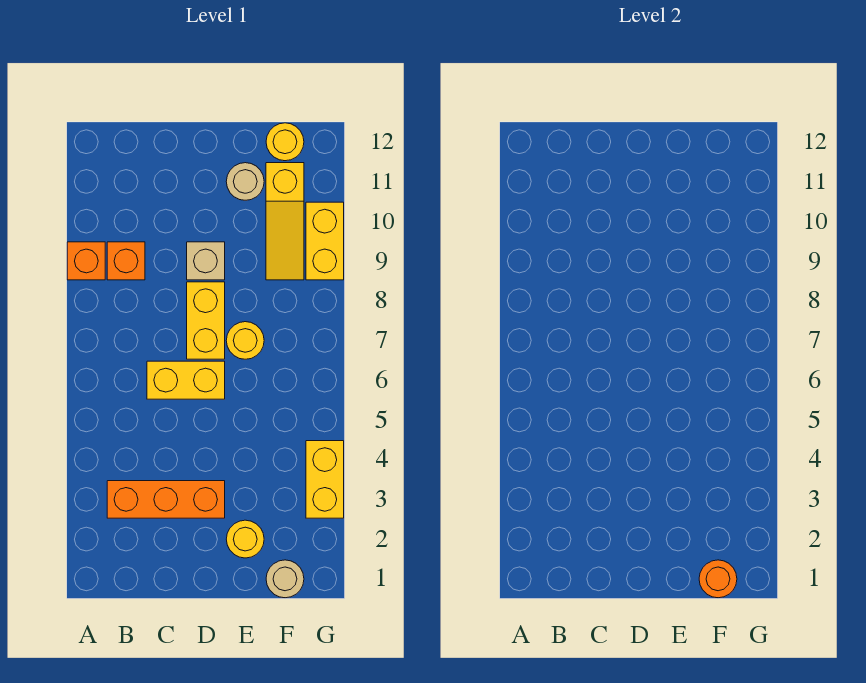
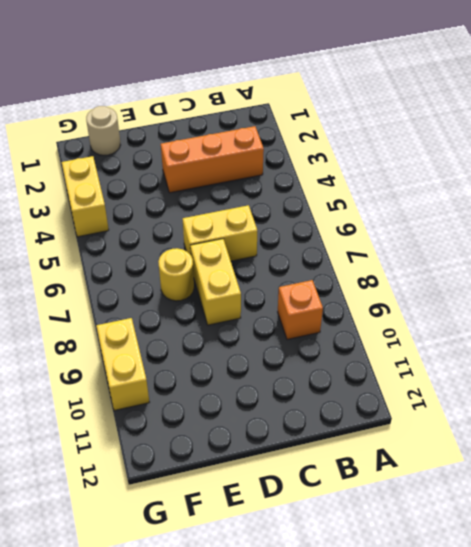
none -> orange 1x1 brick [67,242,105,280]
none -> tan 1x1 brick [187,242,225,280]
none -> yellow 1x1 round brick [226,520,264,558]

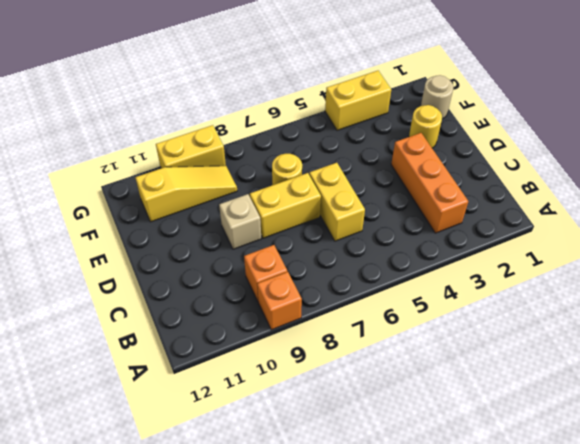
none -> tan 1x1 round brick [226,163,264,200]
none -> yellow 1x1 round brick [266,123,304,161]
none -> orange 1x1 round brick [699,560,737,598]

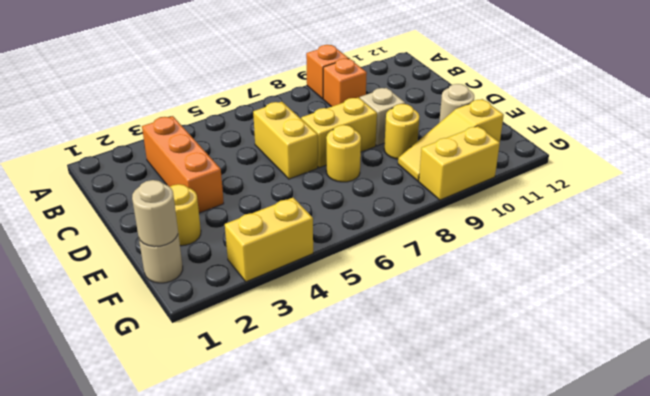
yellow 1x1 round brick [384,104,420,159] -> yellow 1x1 round brick moved to [266,123,304,161]
tan 1x1 round brick [132,180,178,247] -> orange 1x1 round brick [699,560,737,598]

